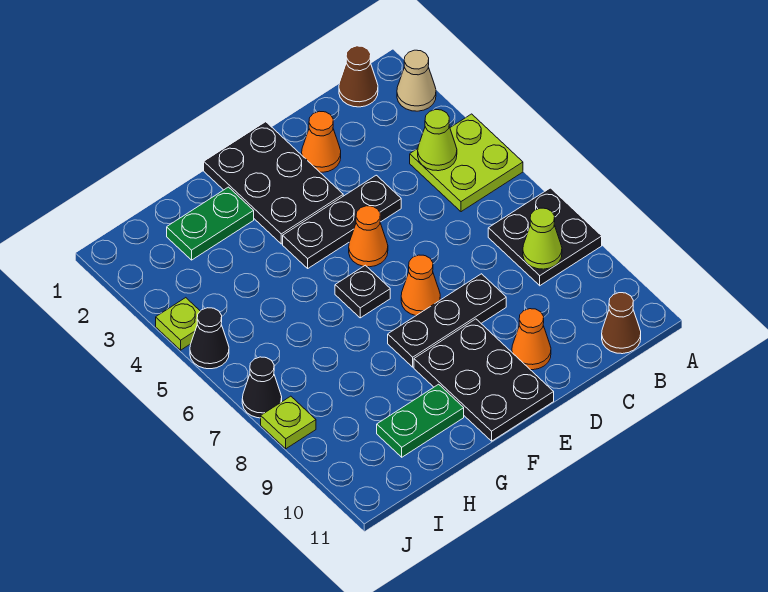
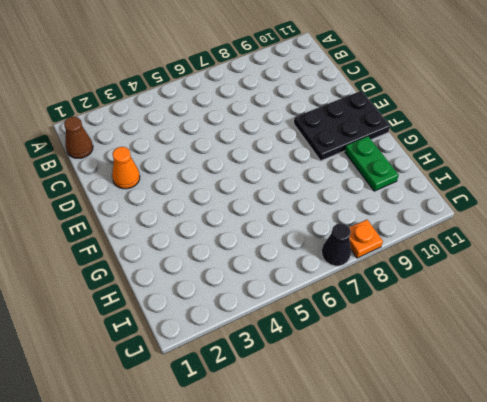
orange 1x1 plate [349,220,383,258] -> lime 1x1 plate [261,396,316,449]
none -> tan 1x1 cone [397,50,436,111]
none -> lime 2x2 plate [410,114,523,212]
none -> black 2x2 plate [488,188,602,286]

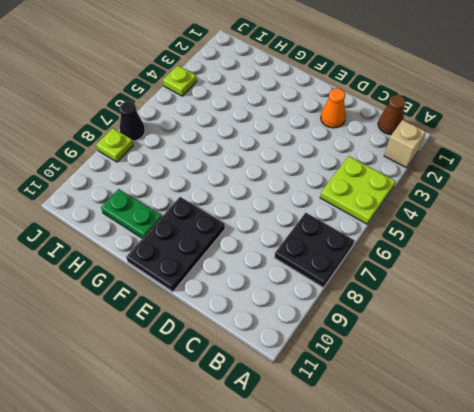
tan 1x1 brick [384,120,426,168] -> tan 1x1 cone [397,50,436,111]
none -> brown 1x1 cone [602,293,641,354]
none -> black 1x3 plate [283,175,401,268]
none -> black 1x3 plate [388,274,506,367]

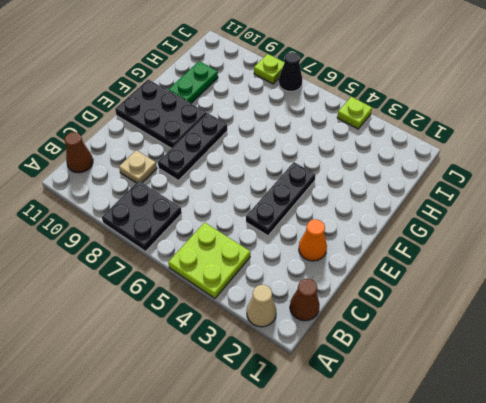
tan 1x1 plate [119,150,157,183] -> none
none -> orange 1x1 cone [512,309,551,370]
none -> black 2x3 plate [204,122,343,244]
none -> orange 1x1 cone [349,206,388,267]

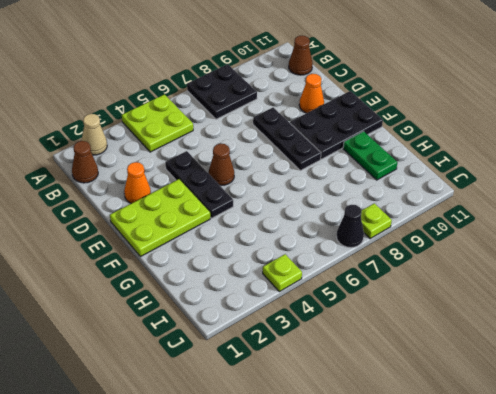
lime 2x3 plate [110,179,210,257] -> black 2x3 plate [204,122,343,244]
brown 1x1 cone [208,144,234,186] -> orange 1x1 cone [349,206,388,267]
none -> orange 1x1 cone [401,255,440,316]
none -> black 1x1 plate [335,265,390,318]
none -> green 1x2 plate [167,187,254,260]

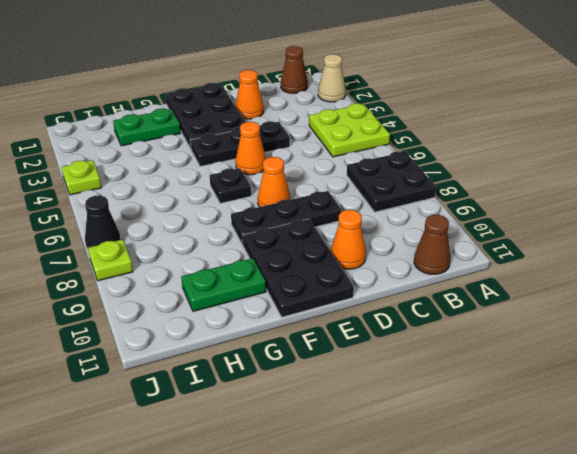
none -> black 1x1 cone [190,308,229,369]
none -> lime 1x1 cone [418,110,457,171]
none -> lime 1x1 cone [523,208,562,269]

